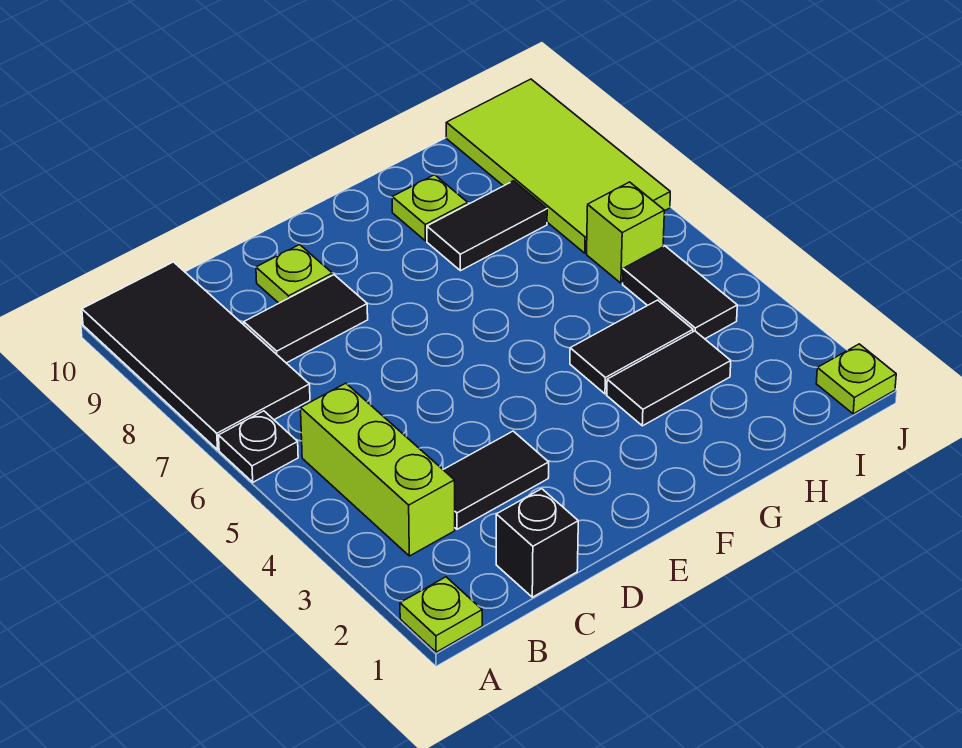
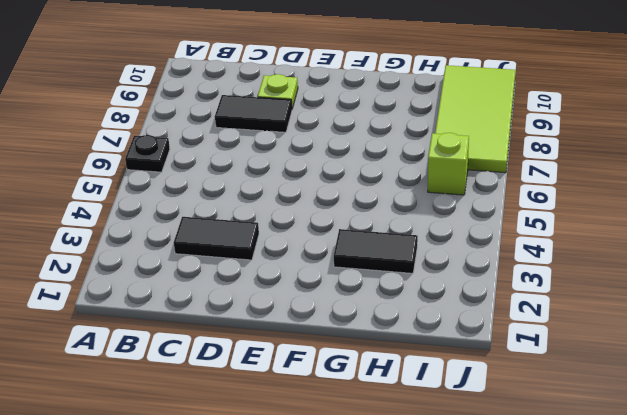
none -> lime 1x1 plate [400,577,482,652]
none -> black 2x4 tile [82,262,310,450]
none -> lime 1x3 brick [301,383,455,556]

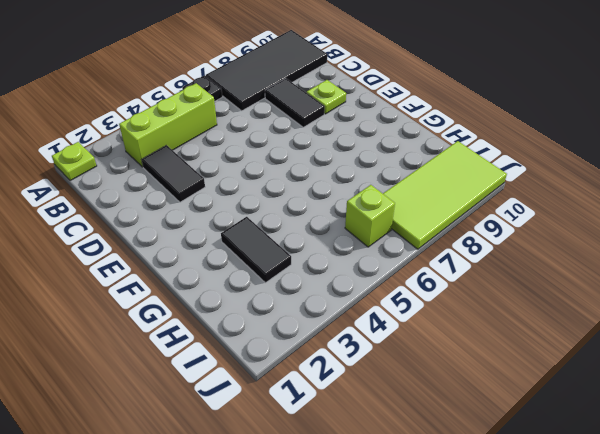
none -> black 1x1 brick [496,489,578,597]
none -> black 1x2 tile [570,300,693,394]
none -> black 1x2 tile [427,181,547,271]

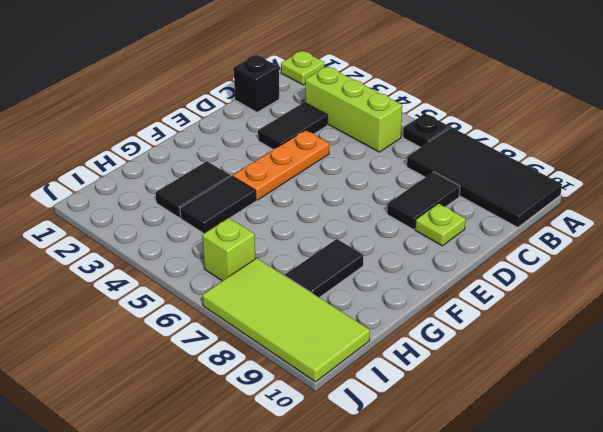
orange 1x3 plate [233,130,329,200] -> none
none -> lime 1x1 plate [392,175,468,241]
none -> black 1x2 tile [623,246,737,339]
none -> lime 1x1 plate [816,344,896,414]

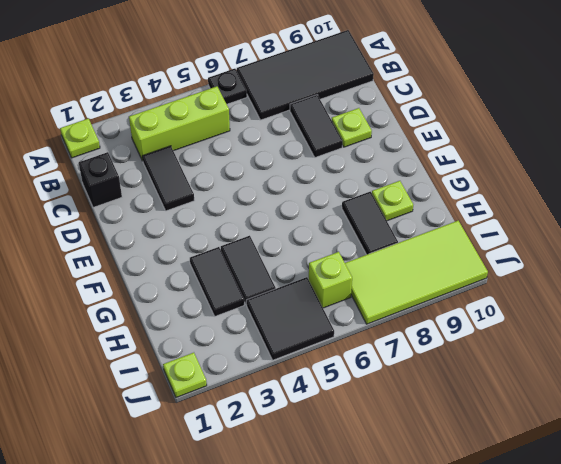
black 2x2 tile [246,277,334,360] -> black 1x2 tile [623,246,737,339]

